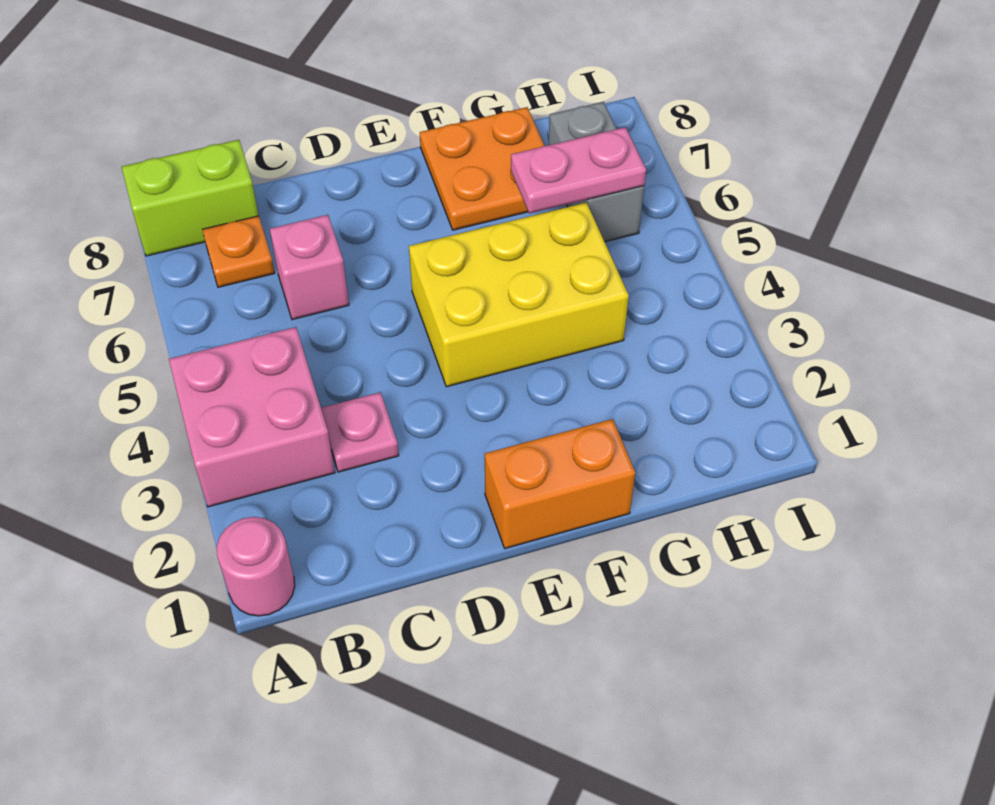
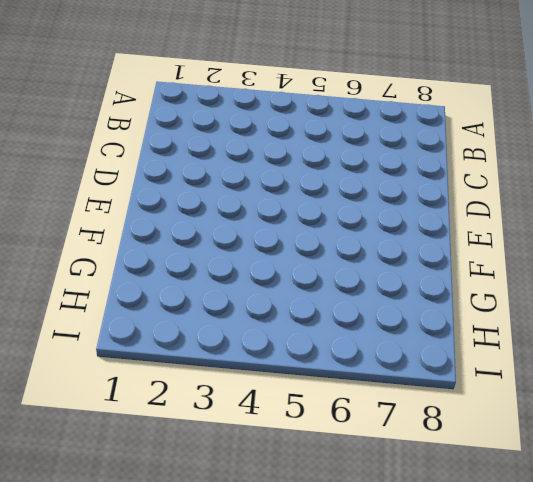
none -> pink 1x1 round brick [217,517,295,616]
none -> pink 2x2 brick [169,327,335,507]

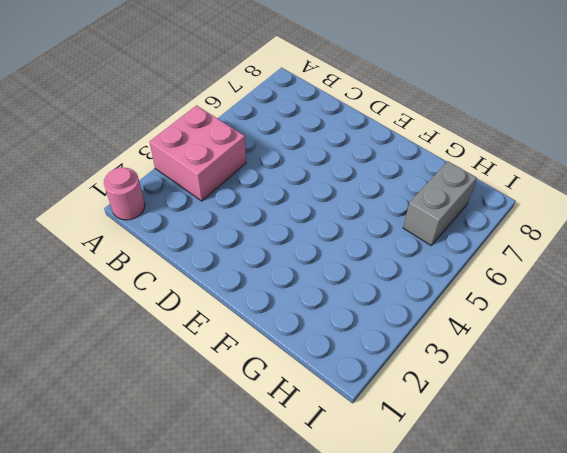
none -> lime 1x2 brick [122,140,259,256]
none -> orange 1x1 plate [202,216,275,287]

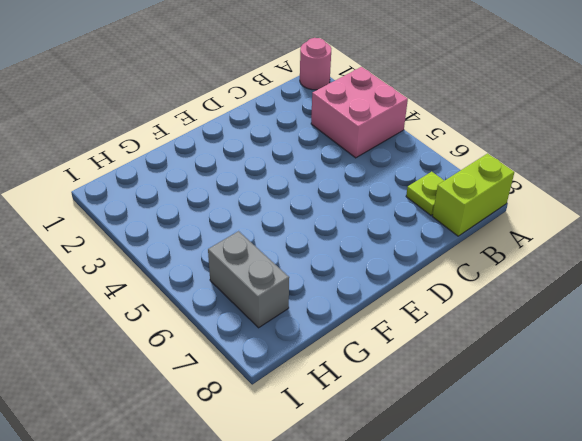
lime 1x1 plate [406,172,444,215] -> orange 1x1 plate [202,216,275,287]
none -> pink 1x1 plate [321,392,399,472]
none -> pink 1x1 brick [270,215,349,320]

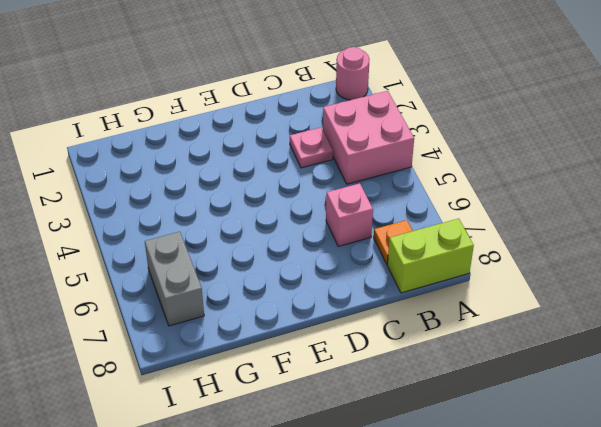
none -> orange 1x2 brick [485,419,635,548]
none -> yellow 2x3 brick [409,203,629,387]

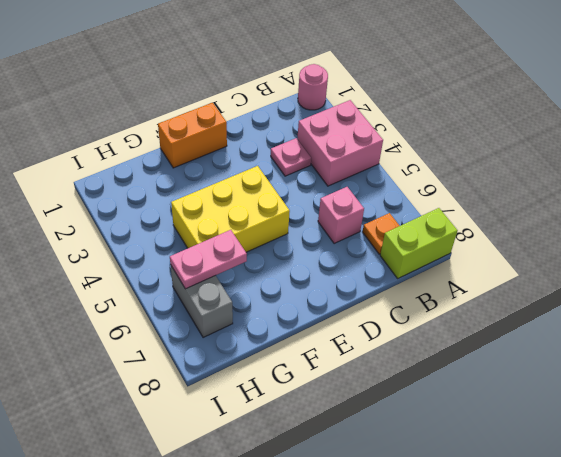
none -> orange 2x2 plate [420,107,545,230]

